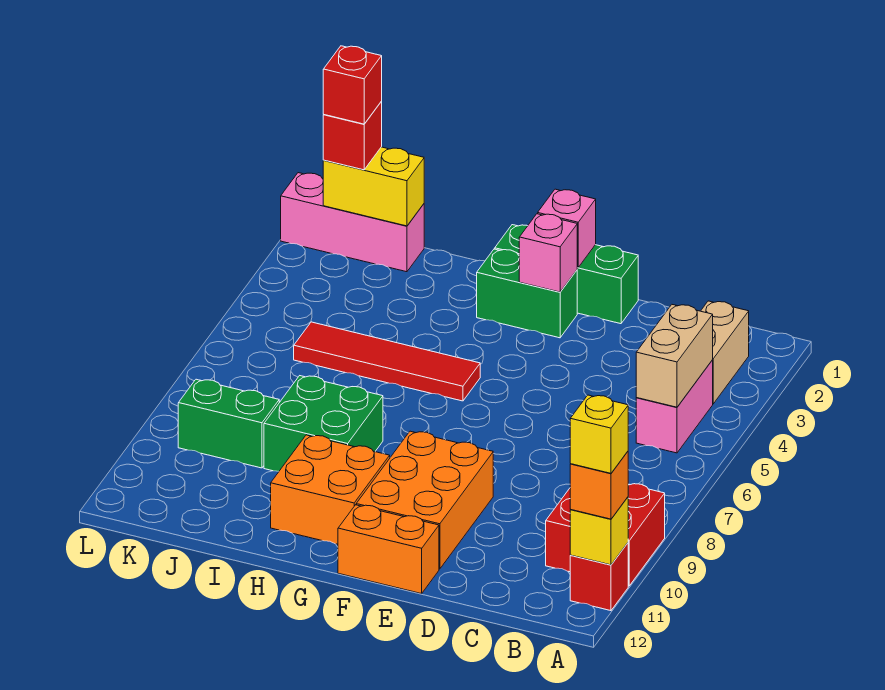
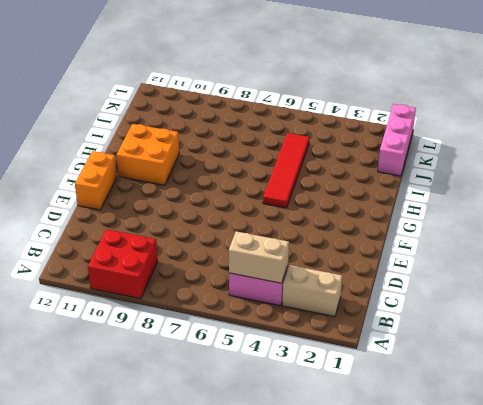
none -> red 1x1 brick [570,543,628,611]
none -> green 1x3 brick [495,225,638,324]
none -> orange 2x3 brick [356,431,493,569]

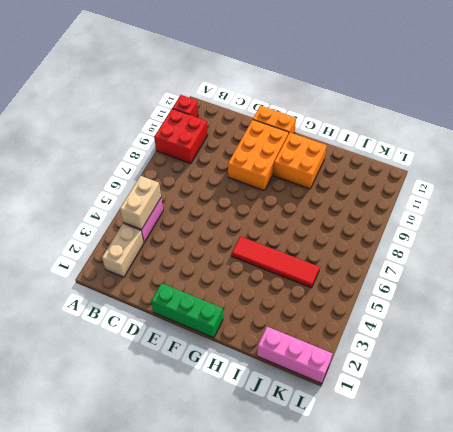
none -> green 1x2 brick [477,249,577,338]
none -> green 2x2 brick [264,376,383,471]
none -> green 1x2 brick [178,379,279,468]

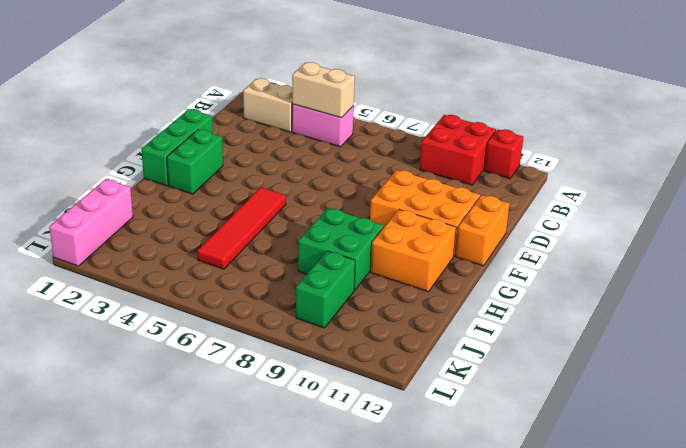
none -> yellow 1x1 brick [570,497,628,565]
none -> pink 1x1 brick [538,189,596,267]
none -> pink 1x1 brick [519,214,577,292]

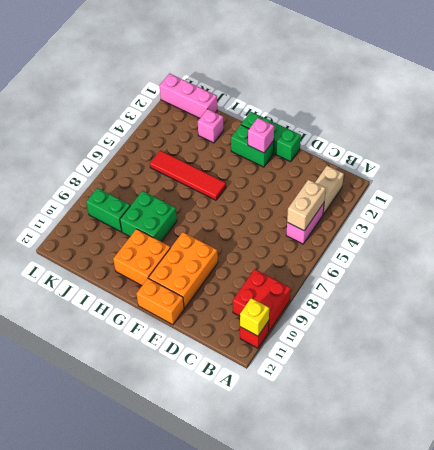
pink 1x1 brick [198,109,224,143] -> pink 1x1 brick moved to [538,189,596,267]
none -> yellow 1x2 brick [323,147,424,226]
none -> orange 1x1 brick [570,452,628,519]
none -> red 1x1 brick [323,102,382,170]

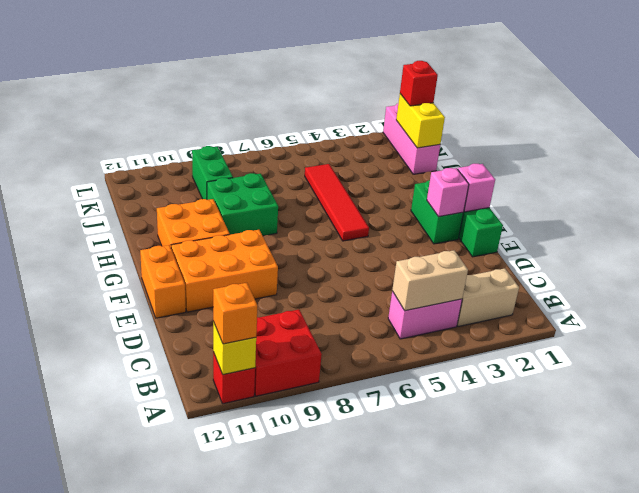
none -> yellow 1x1 brick [570,395,628,473]
none -> red 1x1 brick [323,46,382,124]

